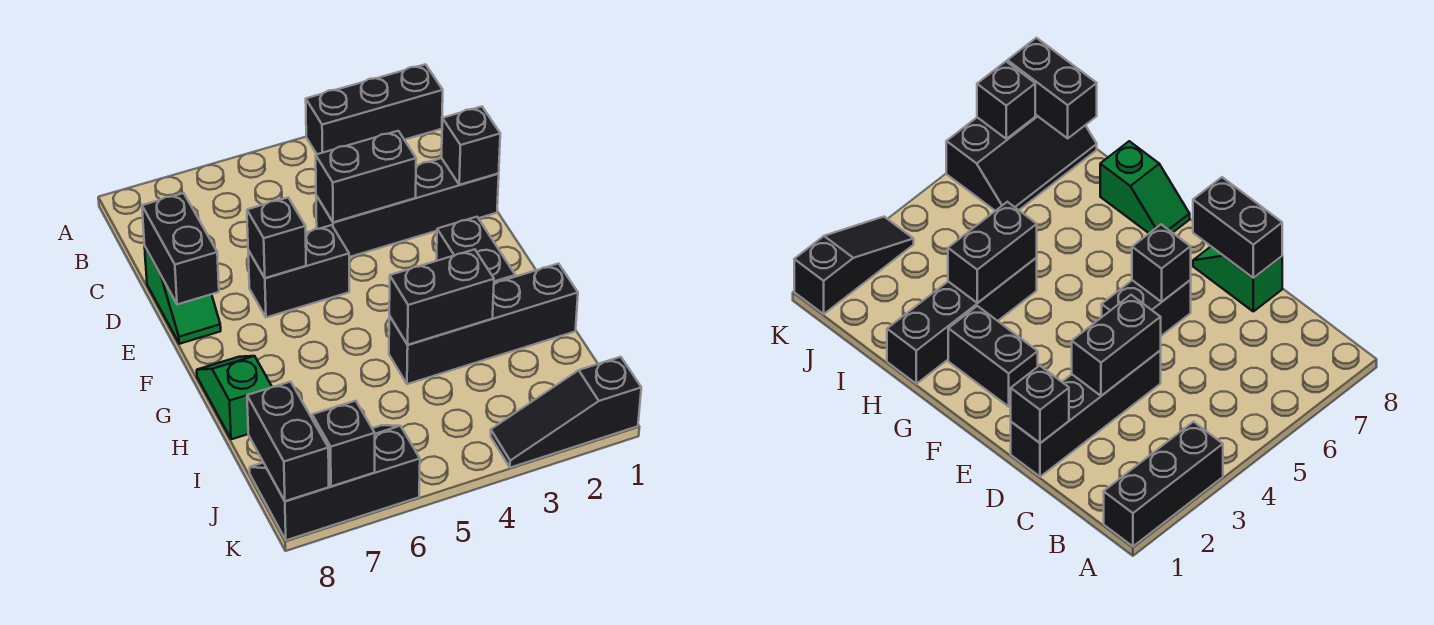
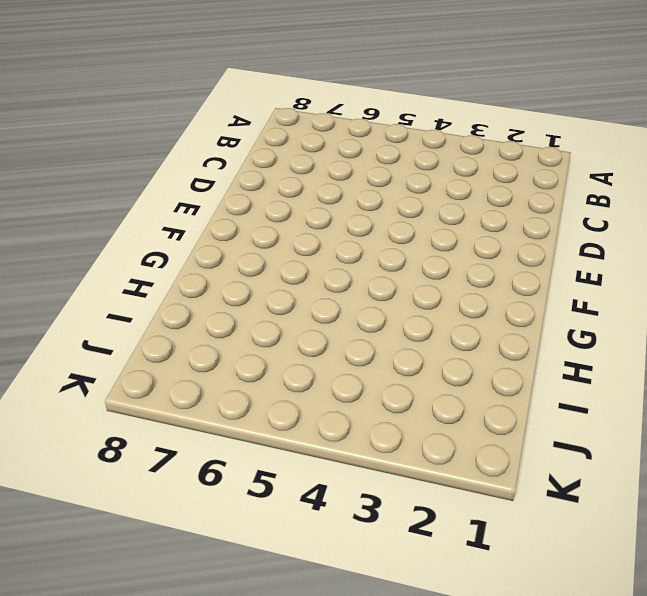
none -> black 1x3 brick [306,64,443,154]
none -> black 1x4 brick [316,158,499,257]
none -> green 1x2 slope [145,247,221,344]

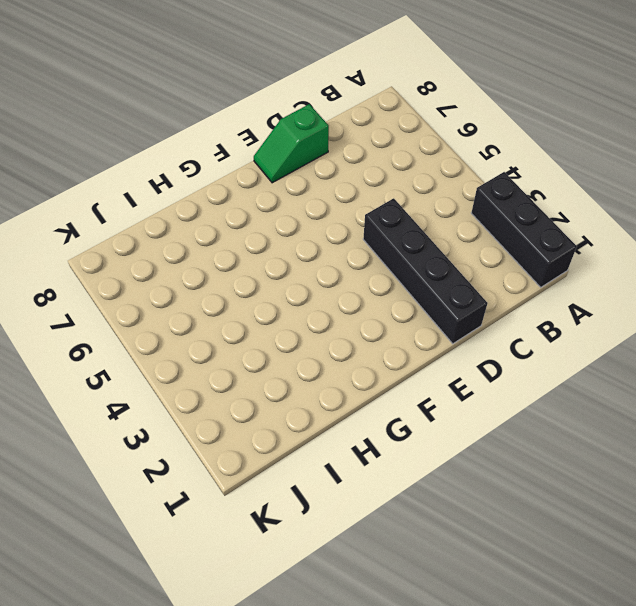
none -> black 1x2 brick [248,225,349,317]
none -> black 1x2 brick [436,217,515,283]
none -> green 1x2 slope [197,356,272,439]

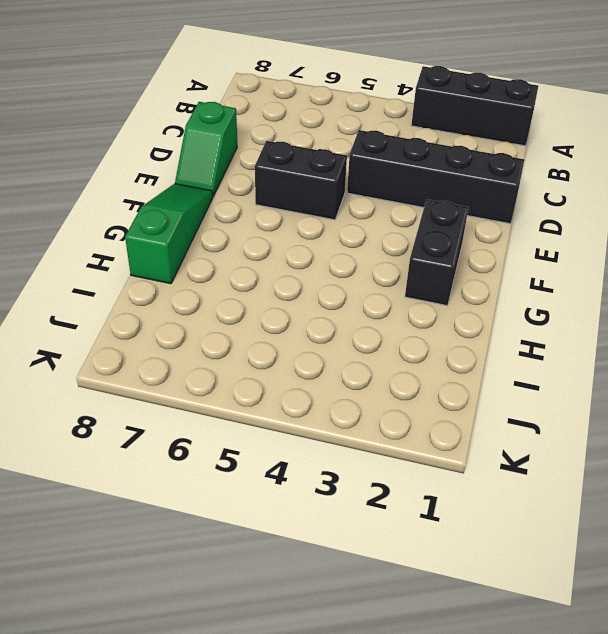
green 1x3 slope [125,184,213,284] -> green 1x2 slope [197,356,272,439]
none -> black 1x4 brick [389,264,578,384]
none -> black 2x3 slope [250,425,420,540]
none -> black 1x3 slope [491,357,641,468]

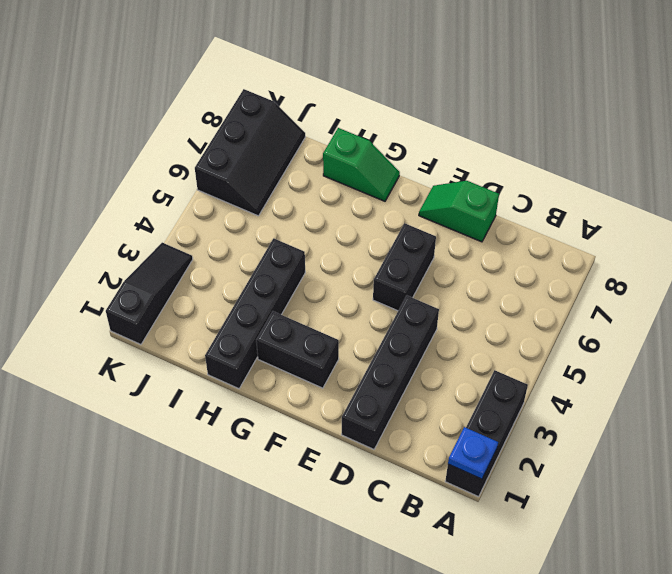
blue 1x1 plate [448,427,498,479] -> none
none -> black 1x1 brick [442,107,500,185]
none -> black 1x2 brick [316,131,416,223]
none -> black 1x2 brick [142,193,219,305]

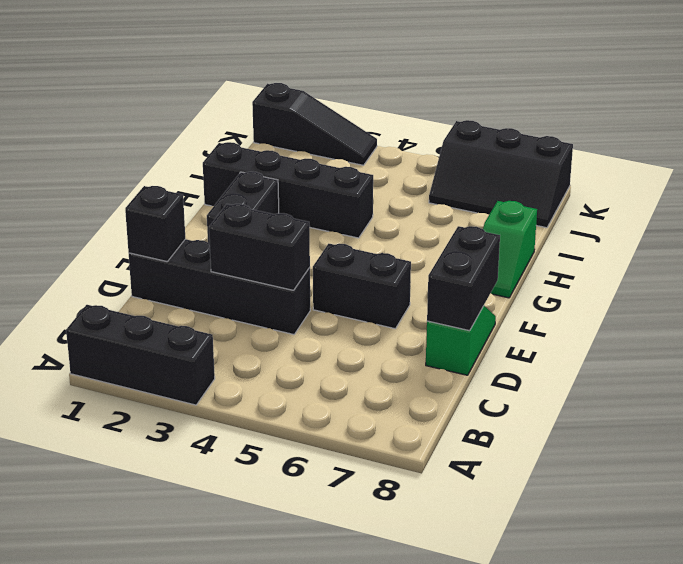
none -> black 1x1 brick [247,198,306,278]
none -> black 1x2 brick [389,249,494,345]
none -> black 1x2 brick [247,382,329,501]

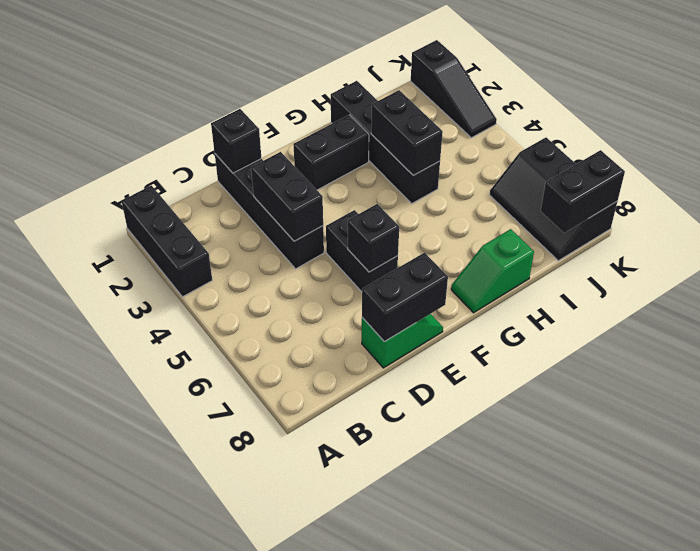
none -> black 1x1 brick [312,401,375,487]

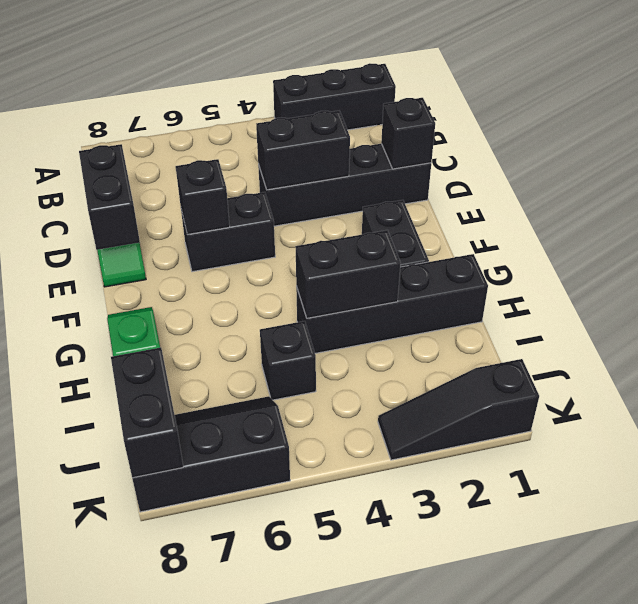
black 1x1 brick [260,321,316,400] -> black 1x1 brick moved to [312,401,375,487]

